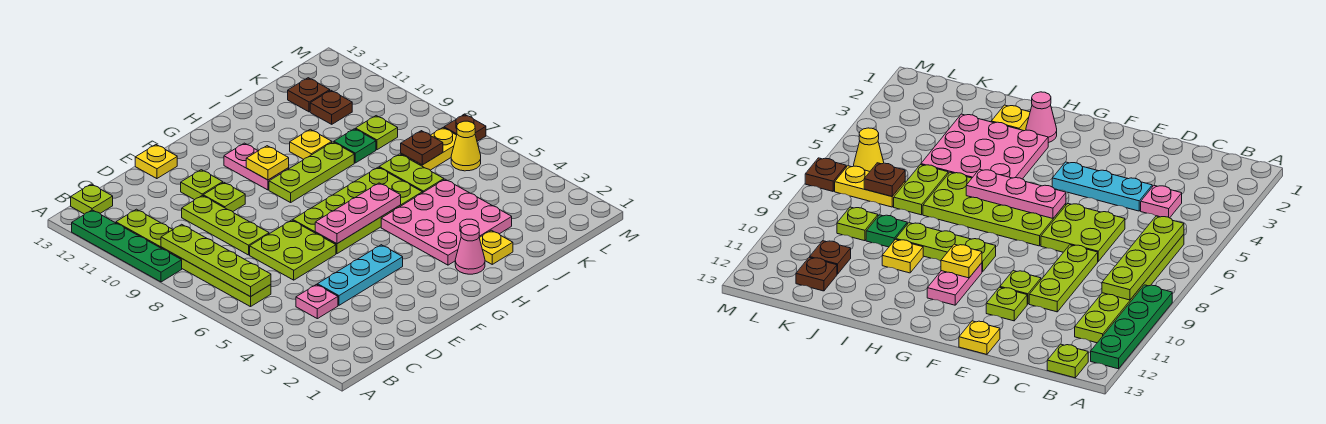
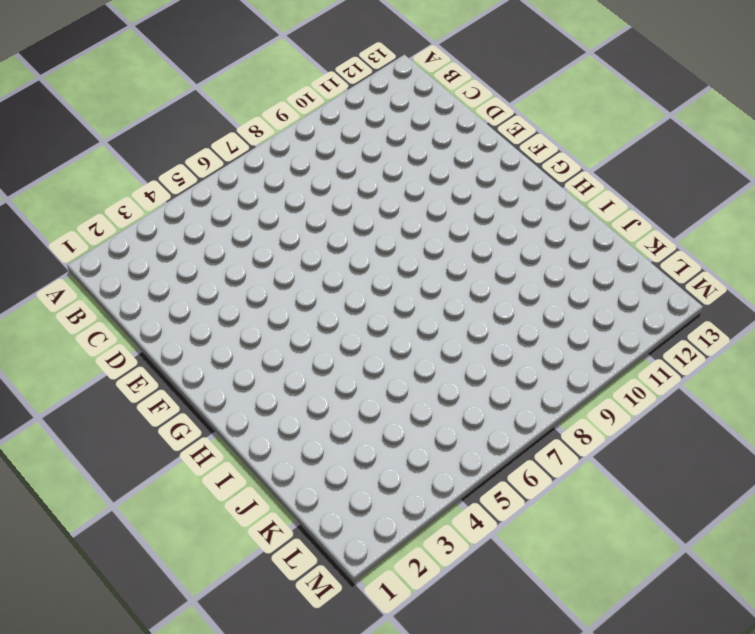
none -> green 1x4 plate [72,210,182,282]
none -> lime 1x6 plate [116,209,271,307]
none -> lime 1x1 plate [71,184,113,214]

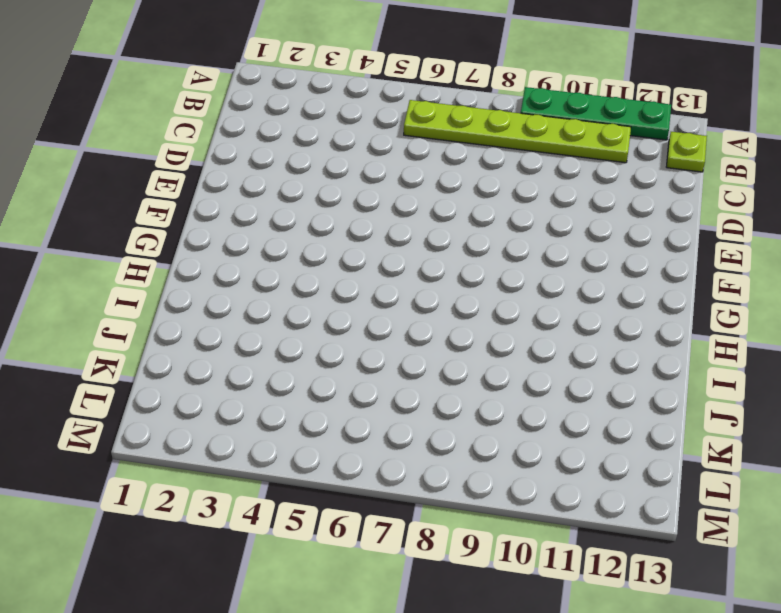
none -> pink 1x1 plate [296,285,338,319]
none -> cyan 1x3 plate [317,245,403,305]
none -> lime 2x2 plate [250,220,336,280]

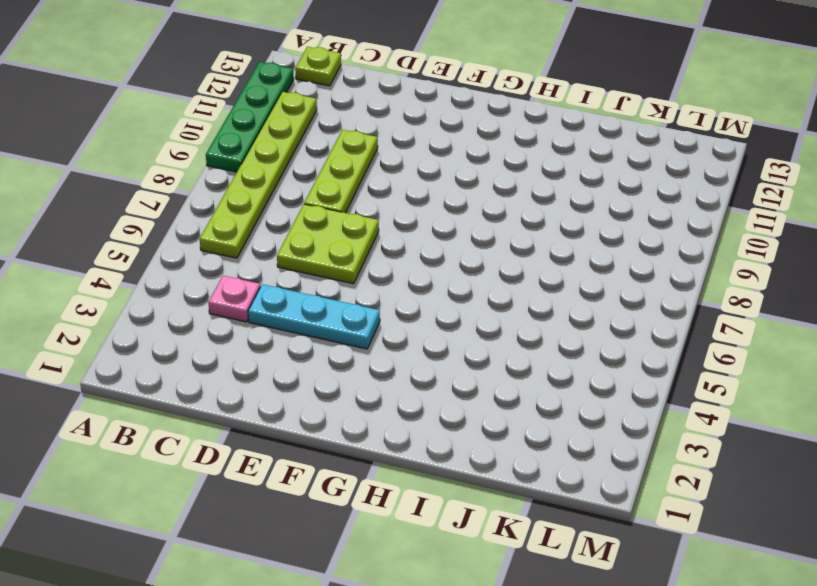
none -> lime 1x1 plate [203,182,245,212]
none -> lime 1x1 plate [181,170,223,200]
none -> yellow 1x1 plate [135,145,177,179]

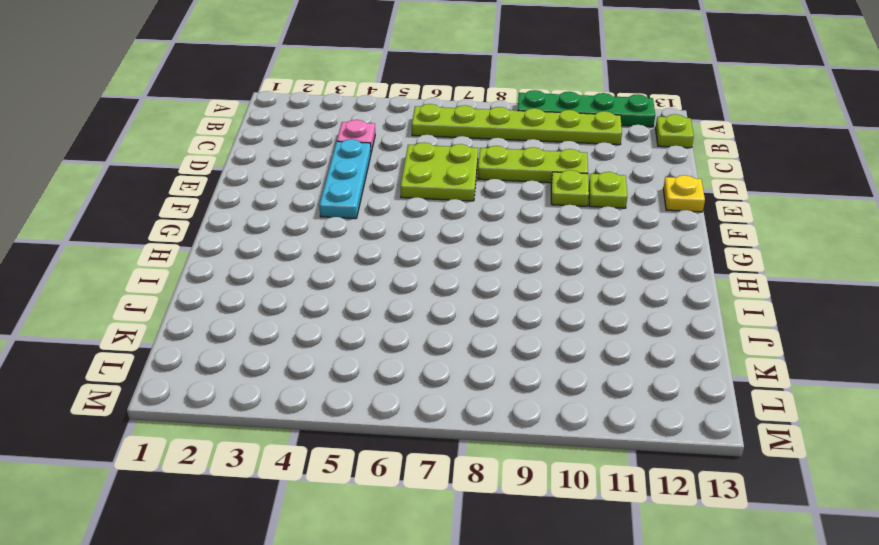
none -> lime 2x4 plate [293,167,422,254]
none -> lime 1x3 plate [269,142,354,203]
none -> pink 1x2 plate [224,143,289,190]

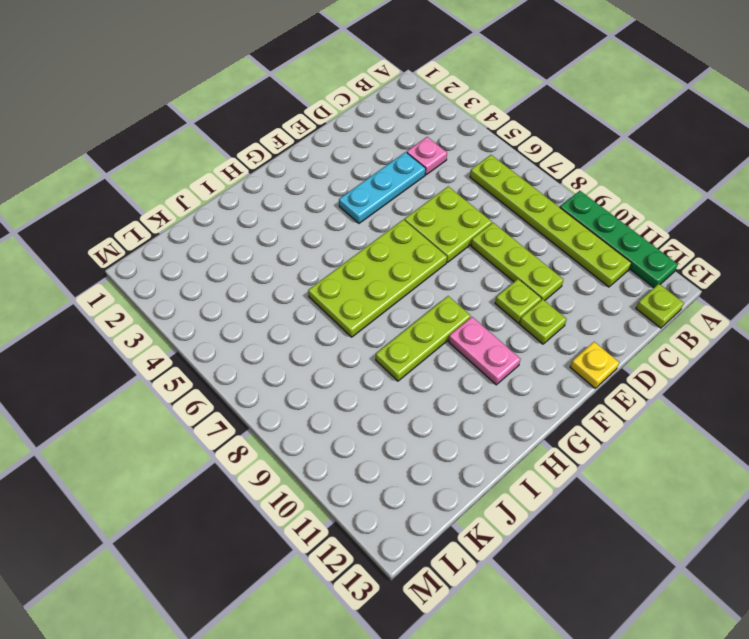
none -> pink 1x1 cone [455,225,485,274]
none -> pink 3x3 plate [381,179,512,265]
none -> yellow 1x1 plate [479,230,513,264]

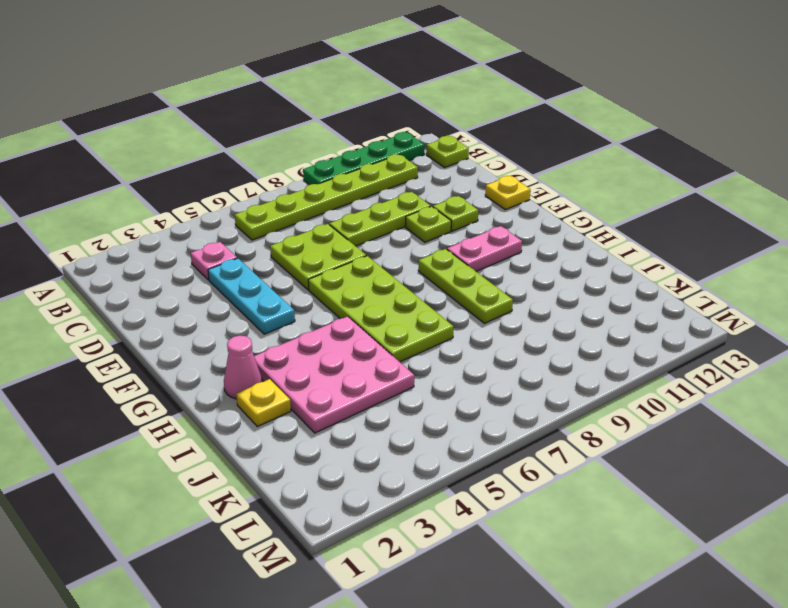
none -> yellow 1x1 plate [290,129,332,159]
none -> lime 1x2 plate [379,154,444,193]
none -> green 1x1 plate [334,129,376,163]

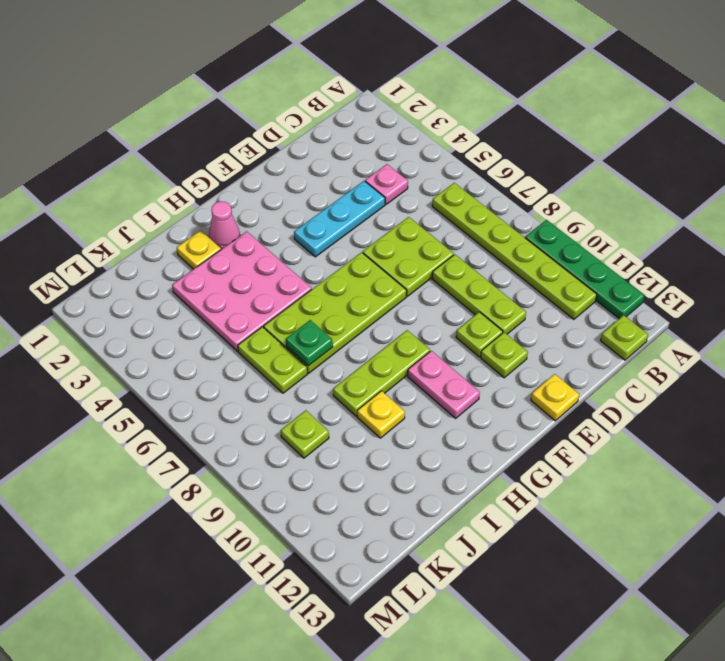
green 1x1 plate [286,320,333,366] -> green 1x1 plate moved to [334,129,376,163]
none -> yellow 1x2 plate [401,128,457,170]
none -> brown 1x1 plate [310,90,352,124]
none -> brown 1x1 plate [288,78,330,112]

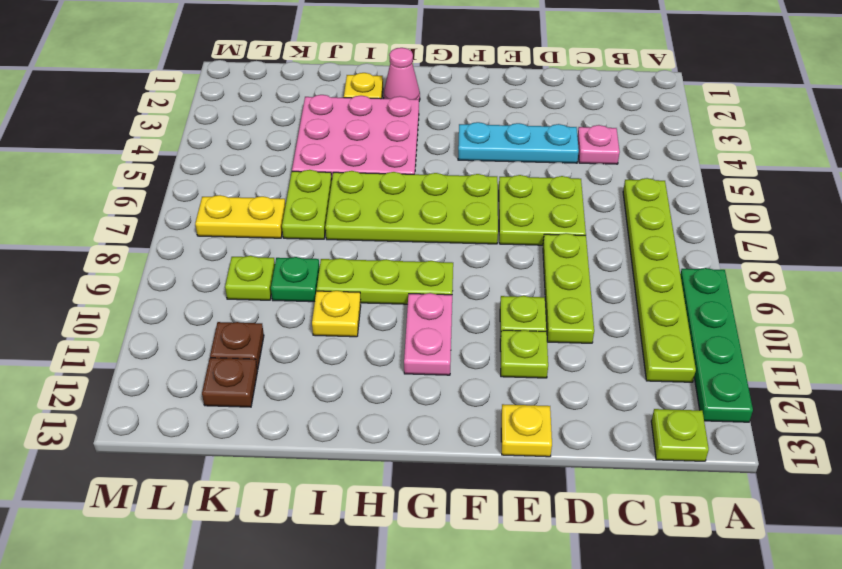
none -> yellow 1x1 cone [451,121,481,171]
none -> brown 1x1 plate [444,114,486,141]
none -> lime 1x4 plate [161,224,271,297]

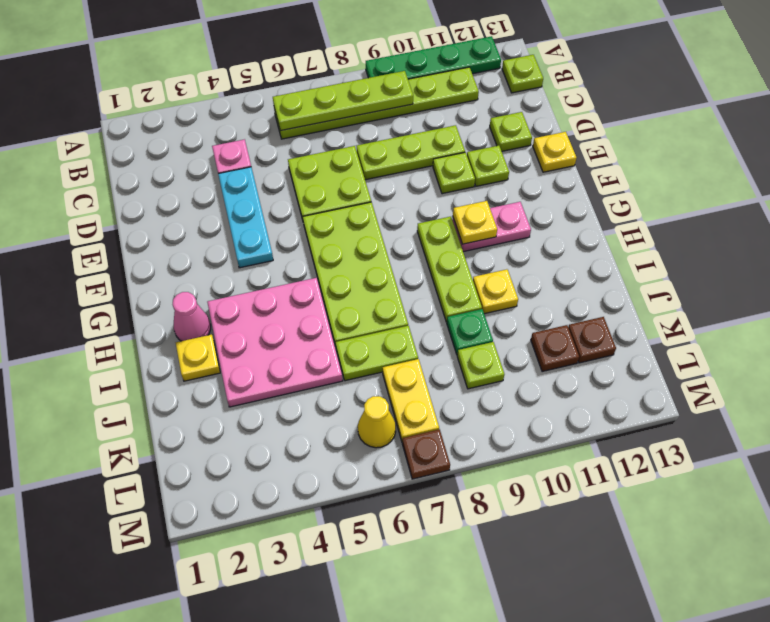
lime 1x1 plate [490,112,532,151] -> none
none -> pink 1x3 plate [315,183,401,244]
none -> brown 1x1 plate [401,131,443,165]

